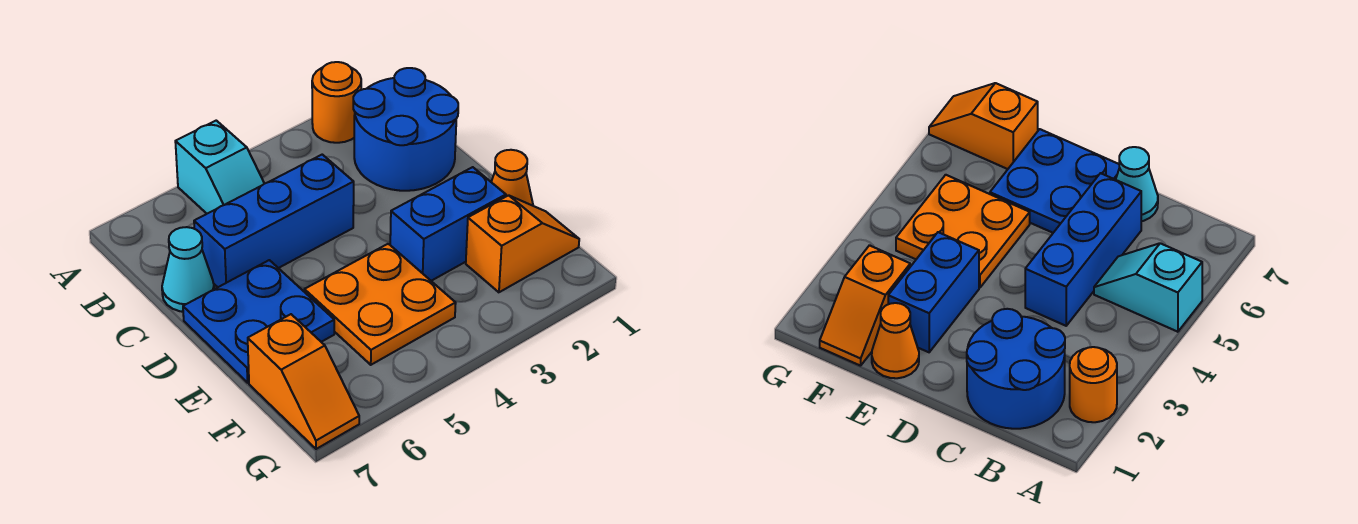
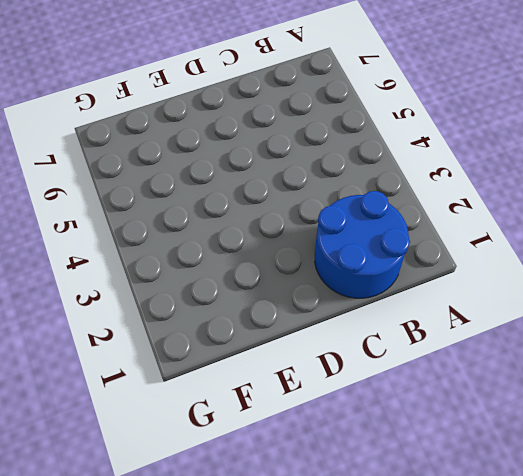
none -> orange 1x1 round brick [312,62,361,143]
none -> cyan 1x2 slope [175,121,264,214]

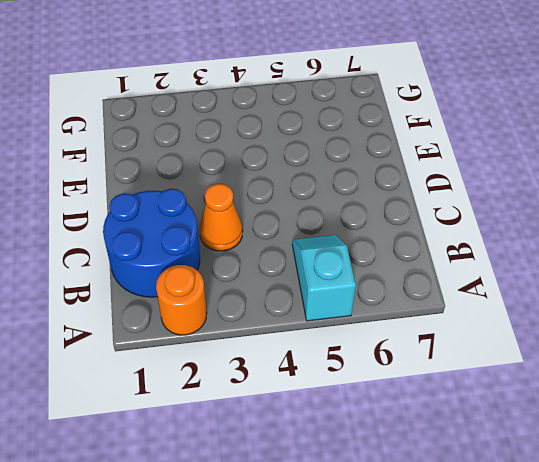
orange 1x1 cone [200,184,243,251] -> orange 1x1 cone moved to [491,150,533,206]
none -> blue 1x3 brick [194,155,354,287]
none -> cyan 1x1 cone [162,227,214,312]

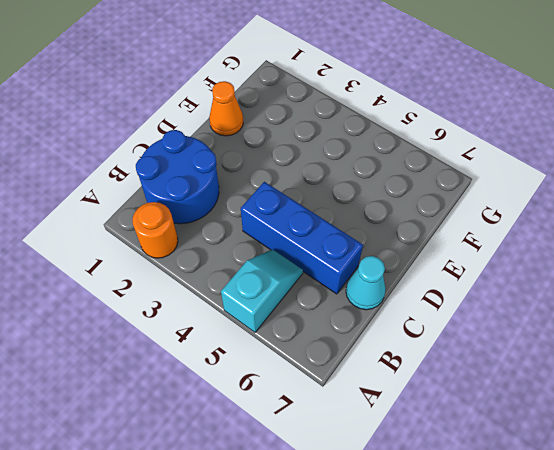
none -> blue 2x2 plate [183,260,334,383]
none -> blue 1x2 brick [390,167,506,281]

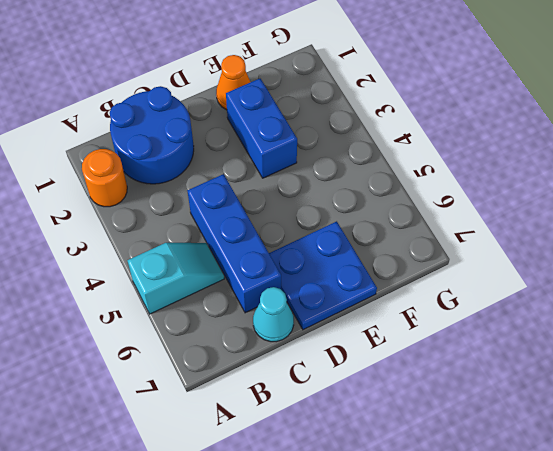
none -> orange 2x2 plate [304,244,456,365]
none -> orange 1x2 slope [466,195,579,292]

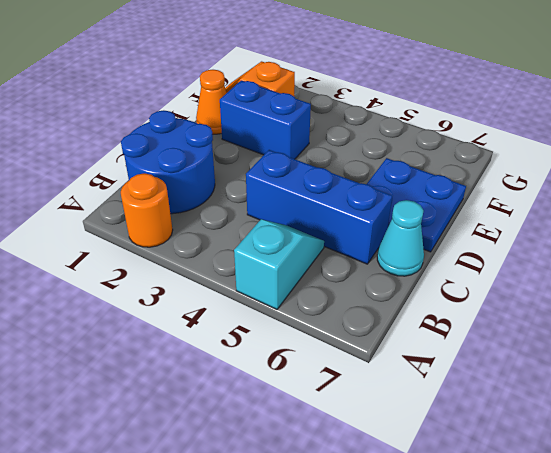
none -> orange 2x2 plate [304,244,456,365]
none -> orange 1x2 slope [248,314,359,449]

